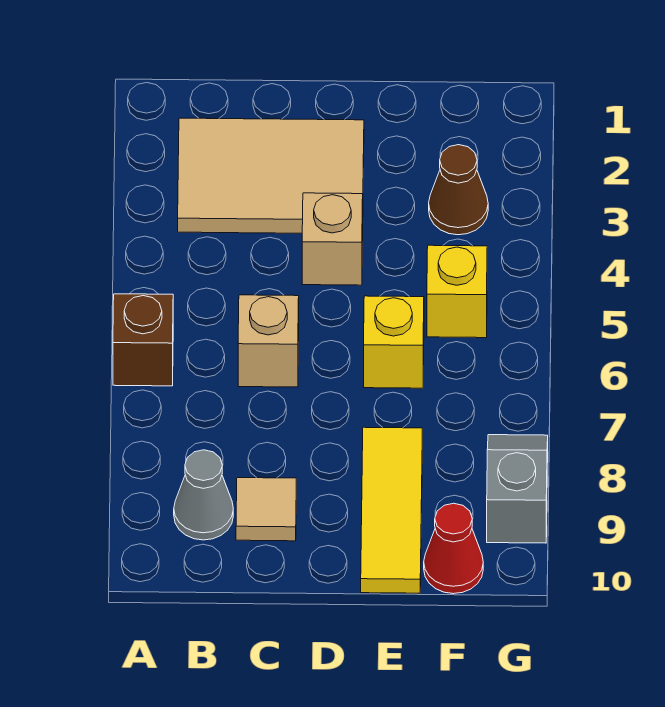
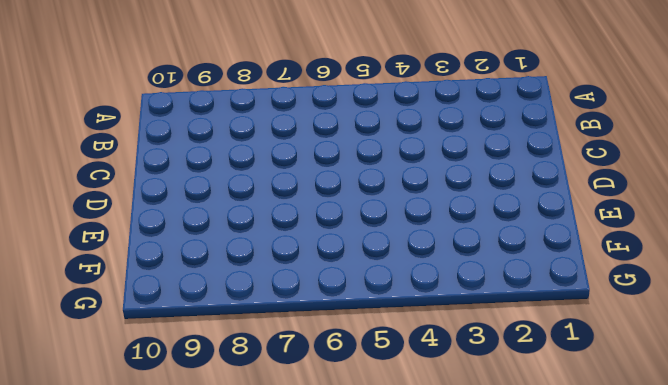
none -> brown 1x1 brick [113,294,173,386]
none -> tan 2x3 tile [178,118,364,233]
none -> grey 1x1 cone [174,450,233,540]

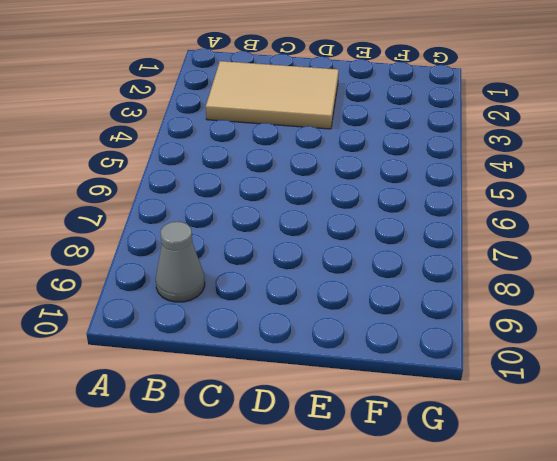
none -> brown 1x1 brick [113,294,173,386]
none -> tan 1x1 brick [238,295,299,387]
none -> tan 1x1 tile [236,478,296,541]

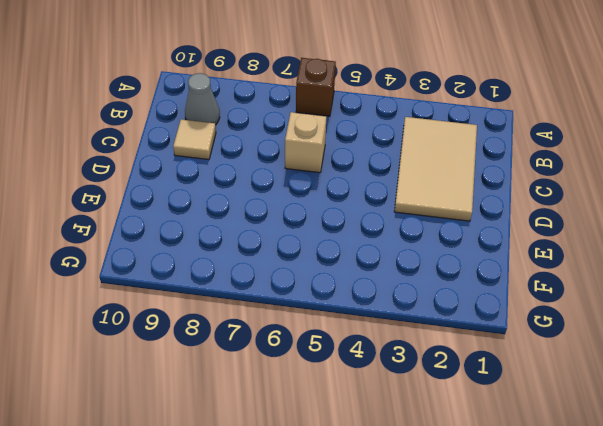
none -> tan 1x1 brick [302,193,363,285]
none -> yellow 1x1 brick [364,296,424,388]
none -> yellow 1x3 tile [361,427,422,593]

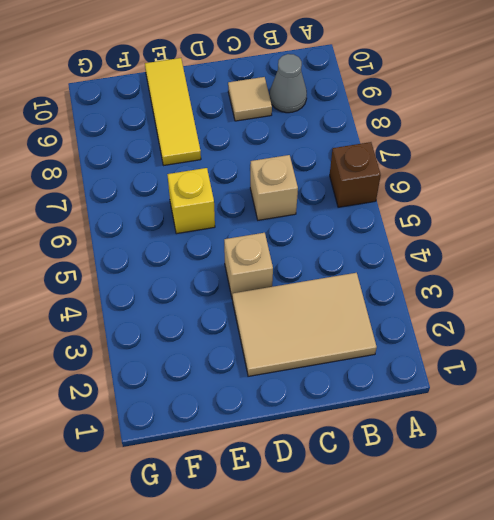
none -> brown 1x1 cone [429,145,488,235]
none -> yellow 1x1 brick [427,245,487,338]
none -> red 1x1 cone [424,503,483,594]

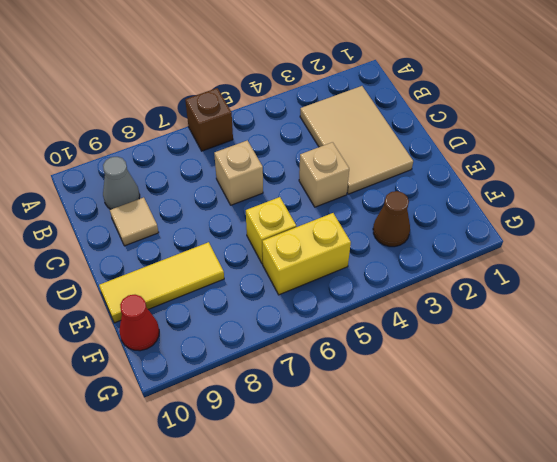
yellow 1x2 brick [262,213,351,295] -> yellow 1x1 brick [427,245,487,338]
none -> grey 1x2 slope [487,435,548,543]

